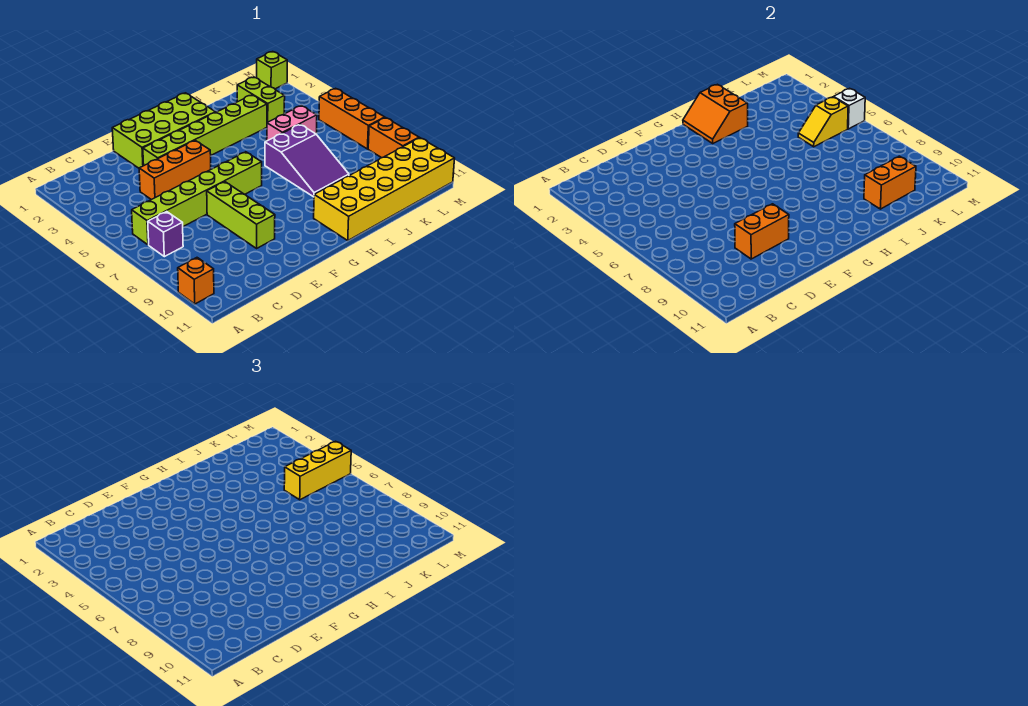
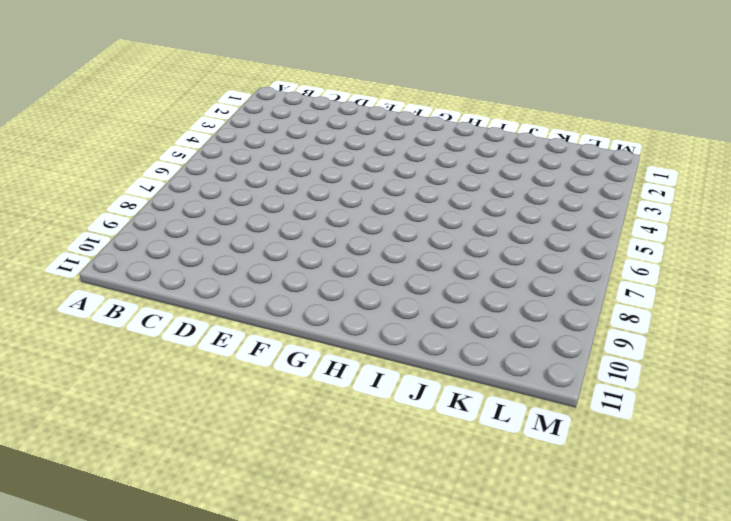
none -> orange 1x1 brick [178,258,214,304]
none -> lime 1x6 brick [132,152,262,245]
none -> purple 1x1 brick [148,212,183,257]

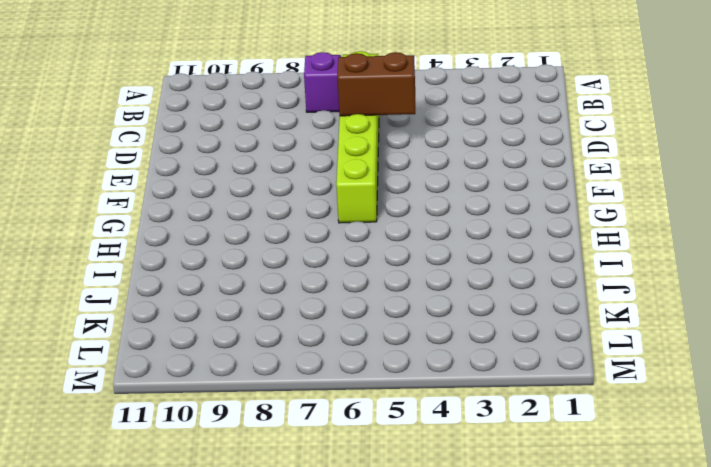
brown 1x2 brick [337,52,415,116] -> none
none -> orange 1x1 brick [178,258,214,304]
none -> orange 1x3 brick [139,140,211,200]
none -> lime 2x4 brick [112,93,216,168]

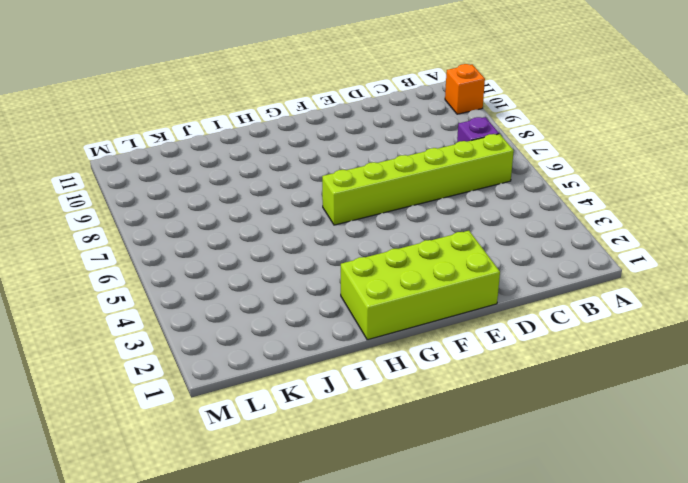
none -> orange 1x3 brick [139,140,211,200]
none -> lime 1x6 brick [143,95,267,165]
none -> lime 1x3 brick [207,182,275,248]

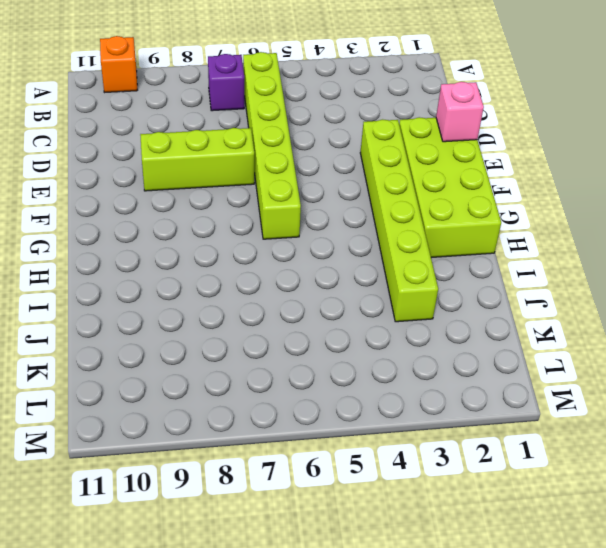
pink 1x1 brick [436,82,484,142] -> none
none -> orange 1x3 brick [139,140,211,200]
none -> yellow 2x6 brick [314,138,455,240]
none -> purple 2x3 slope [265,125,349,197]

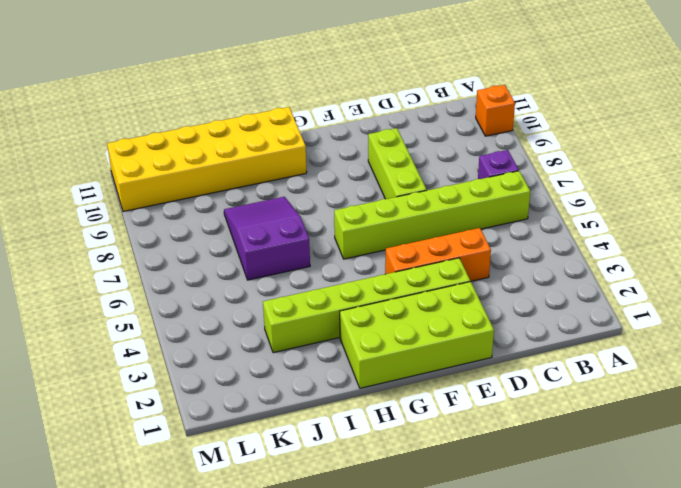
none -> pink 1x2 brick [267,106,317,141]
none -> lime 1x2 brick [237,77,285,122]
none -> lime 1x1 brick [257,52,287,89]

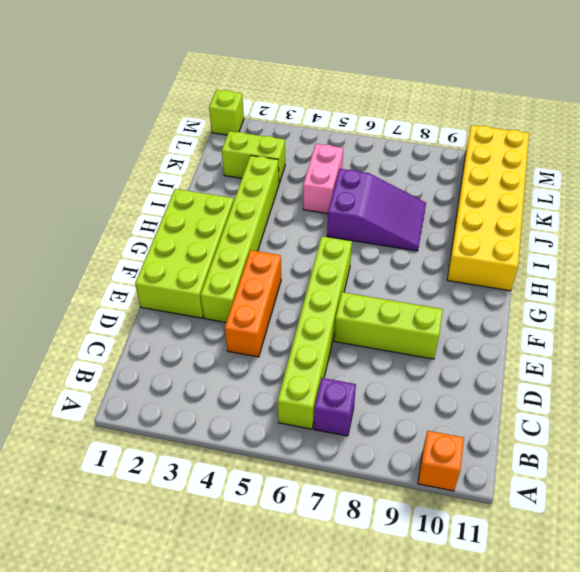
none -> orange 1x3 brick [319,88,385,149]
none -> orange 1x2 brick [368,118,419,158]
none -> orange 1x2 brick [735,204,789,259]

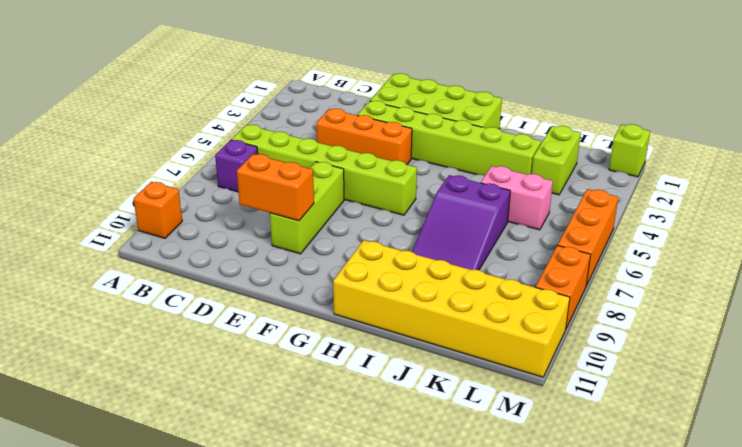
none -> orange 2x2 slope [683,84,748,143]
none -> orange 1x2 brick [864,156,916,209]
none -> yellow 1x2 slope [798,97,848,147]

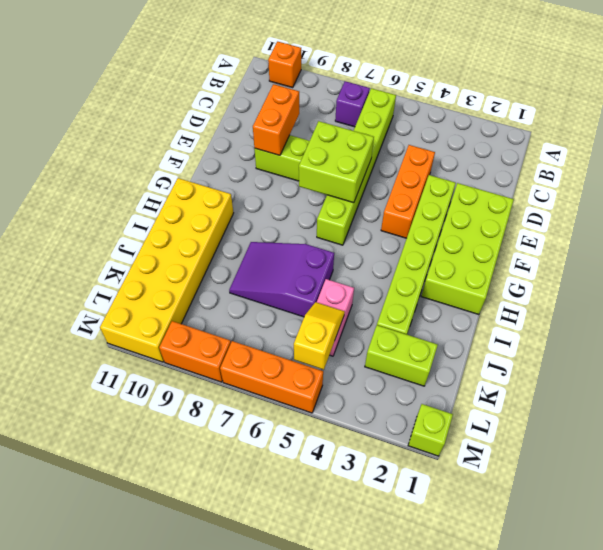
lime 2x2 brick [299,121,374,203] -> none
none -> orange 2x2 slope [683,84,748,143]
none -> orange 1x2 brick [864,156,916,209]
none -> white 1x1 brick [834,88,865,129]

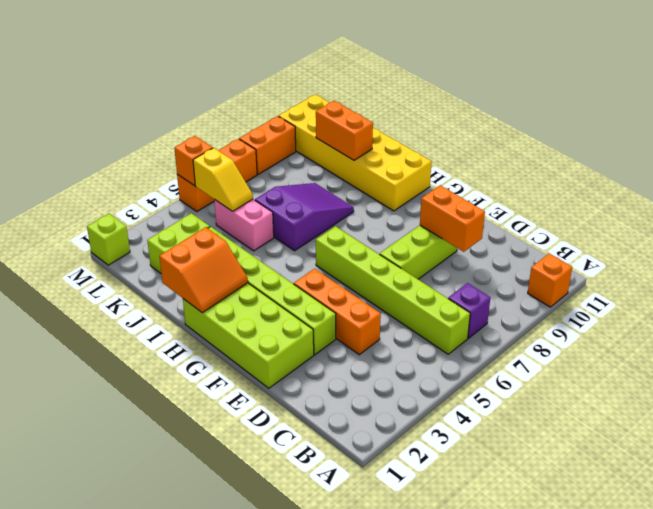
orange 1x1 brick [174,136,213,186] -> white 1x1 brick [834,88,865,129]
none -> yellow 1x3 brick [284,441,351,500]

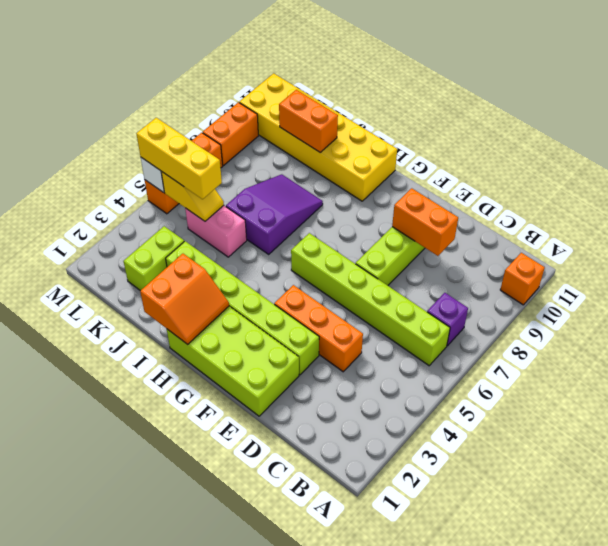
none -> lime 1x1 brick [257,52,287,89]

